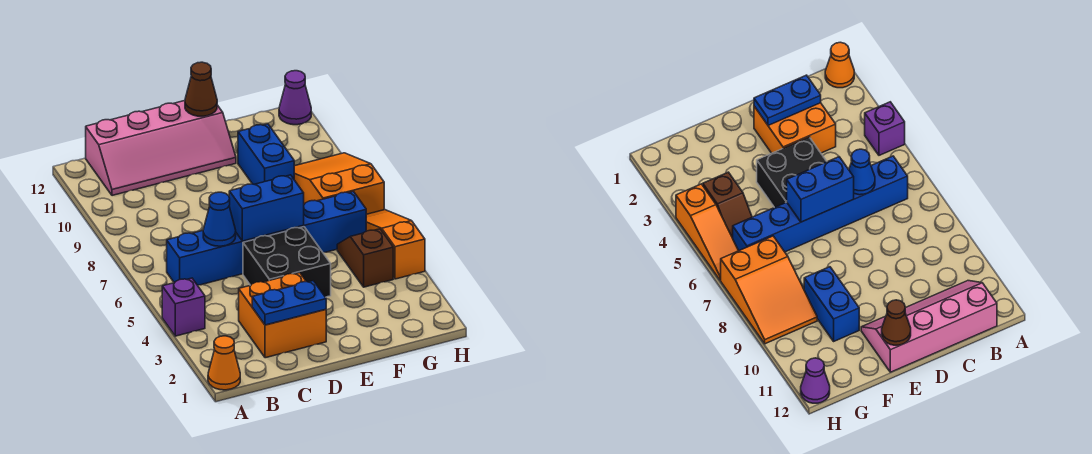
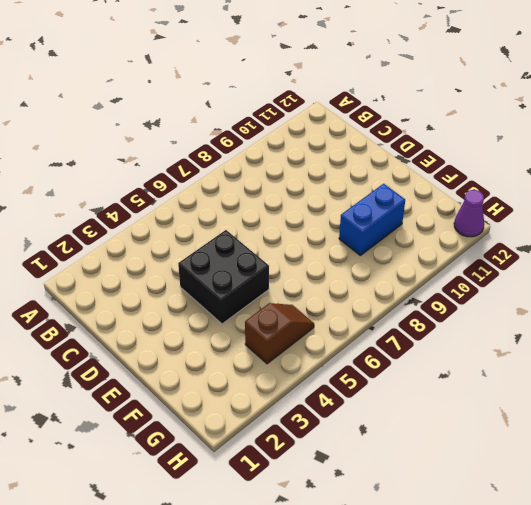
none -> orange 1x1 cone [208,336,240,390]
none -> purple 1x1 brick [162,278,205,336]
none -> blue 1x6 brick [167,191,366,285]

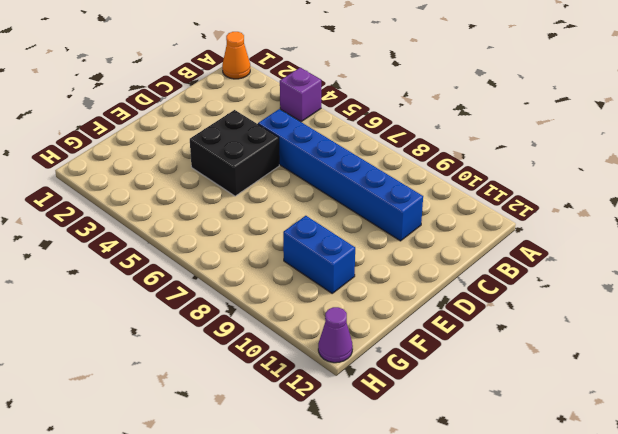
blue 1x6 brick [258,109,423,241] -> blue 1x6 brick turned to [167,191,366,285]
none -> pink 2x4 slope [86,101,236,196]
none -> orange 2x2 brick [239,273,326,358]
none -> brown 1x2 slope [337,229,393,287]

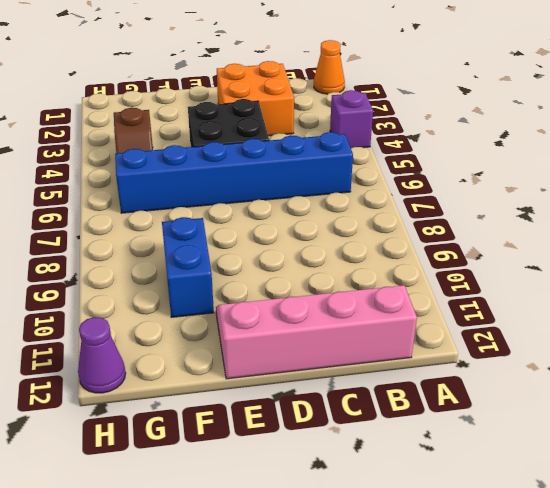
none -> orange 2x3 slope [294,153,384,214]
none -> orange 1x3 slope [366,210,425,279]
none -> blue 1x2 plate [252,281,326,325]

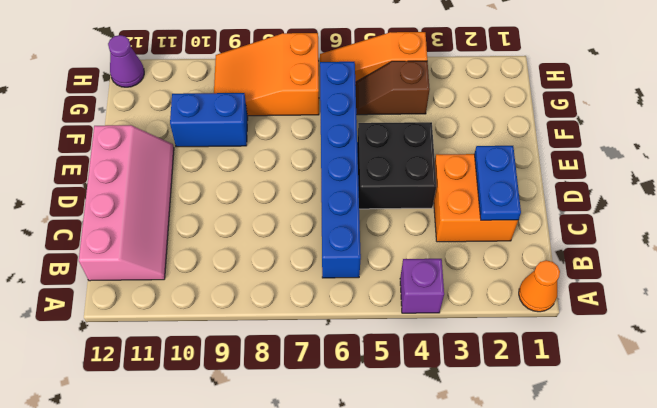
none -> blue 1x1 cone [203,192,236,246]
none -> blue 1x2 brick [229,175,304,241]
none -> brown 1x1 cone [185,62,217,116]

